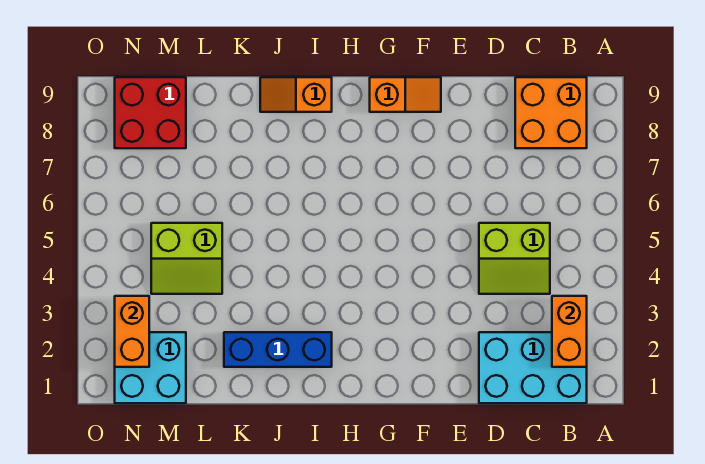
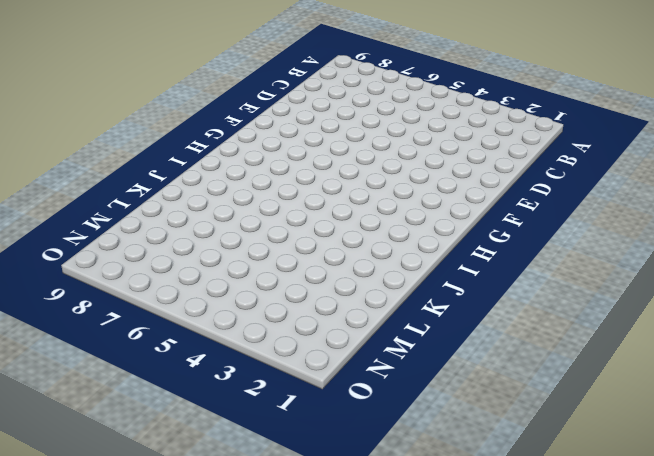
none -> cyan 2x3 brick [479,332,587,403]
none -> orange 2x2 brick [515,77,587,148]

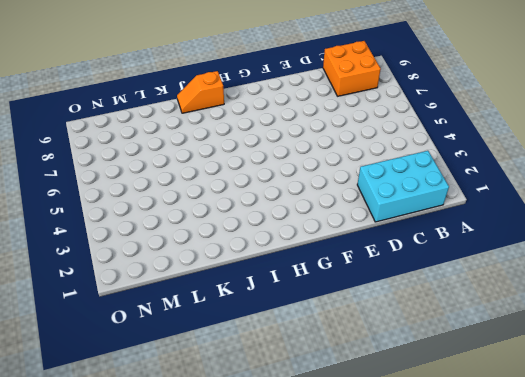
none -> lime 2x2 slope [479,223,550,294]
none -> orange 1x2 slope [370,77,441,112]

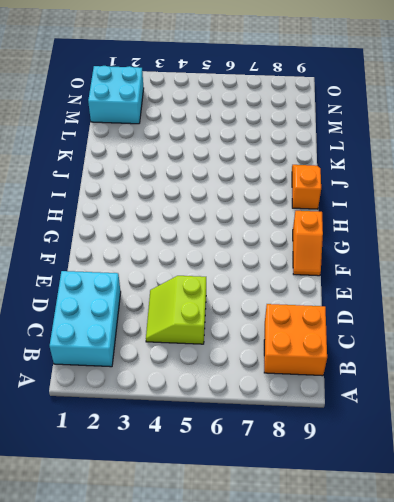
none -> blue 1x3 brick [224,332,332,367]
none -> lime 2x2 slope [151,223,222,294]

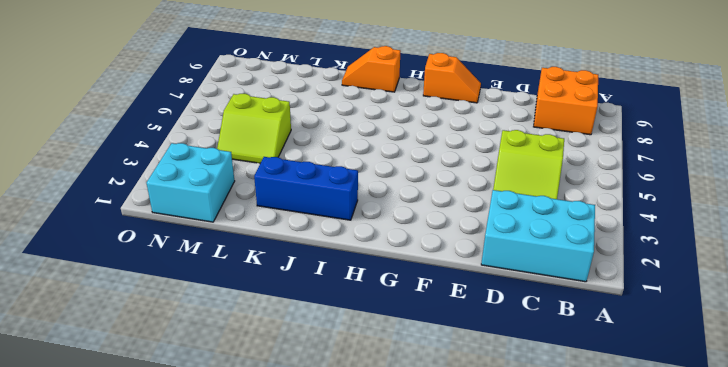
none -> red 2x2 brick [115,77,186,148]
none -> orange 1x2 brick [552,296,587,367]

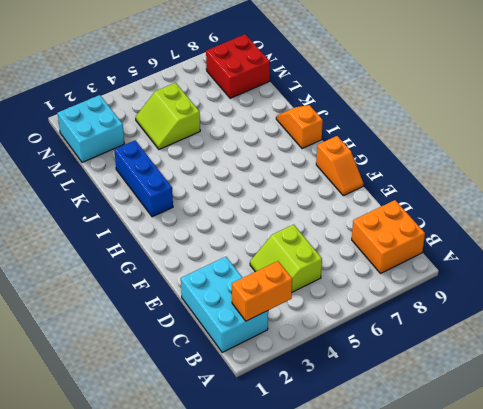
none -> orange 1x2 brick [115,296,149,367]

